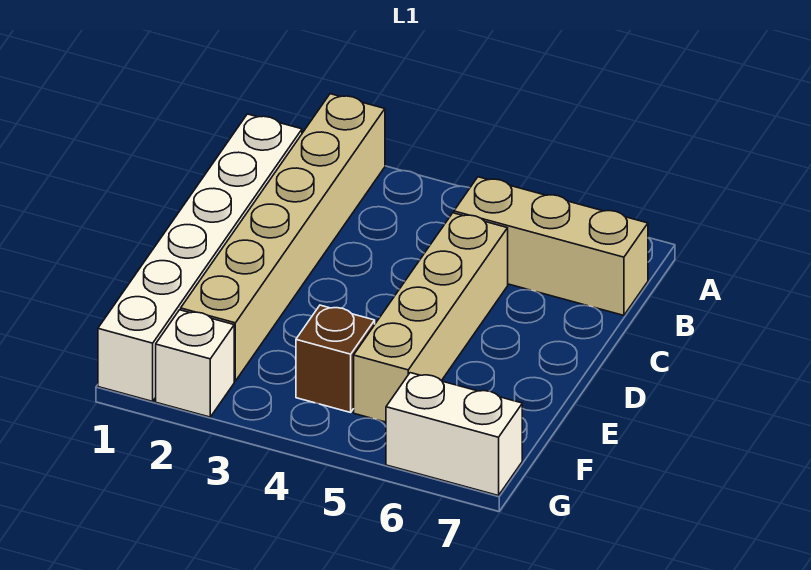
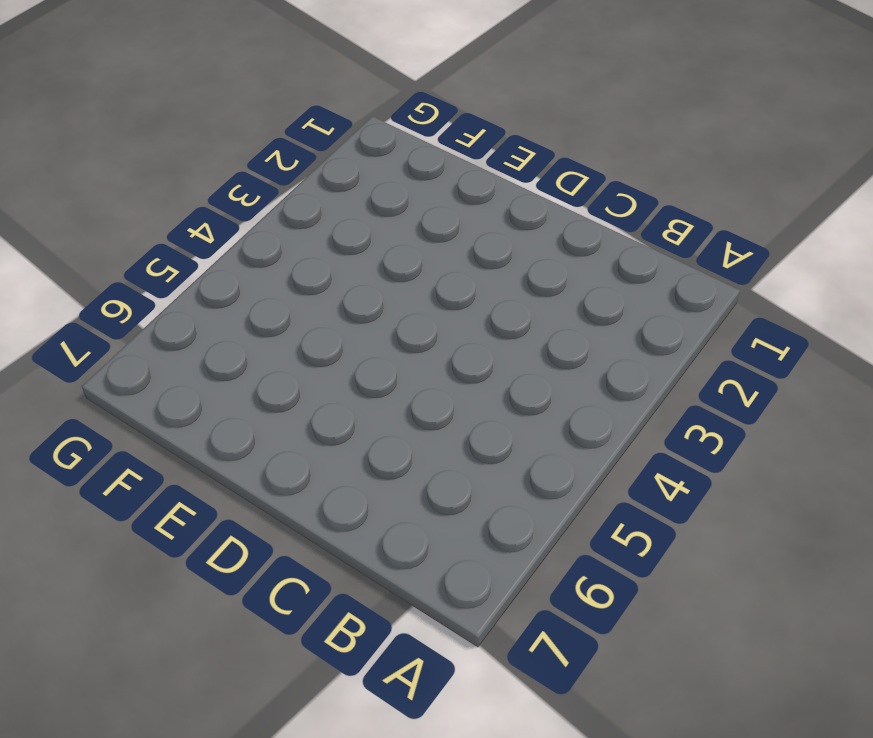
none -> tan 1x6 brick [181,94,385,381]
none -> white 1x6 brick [98,114,302,401]

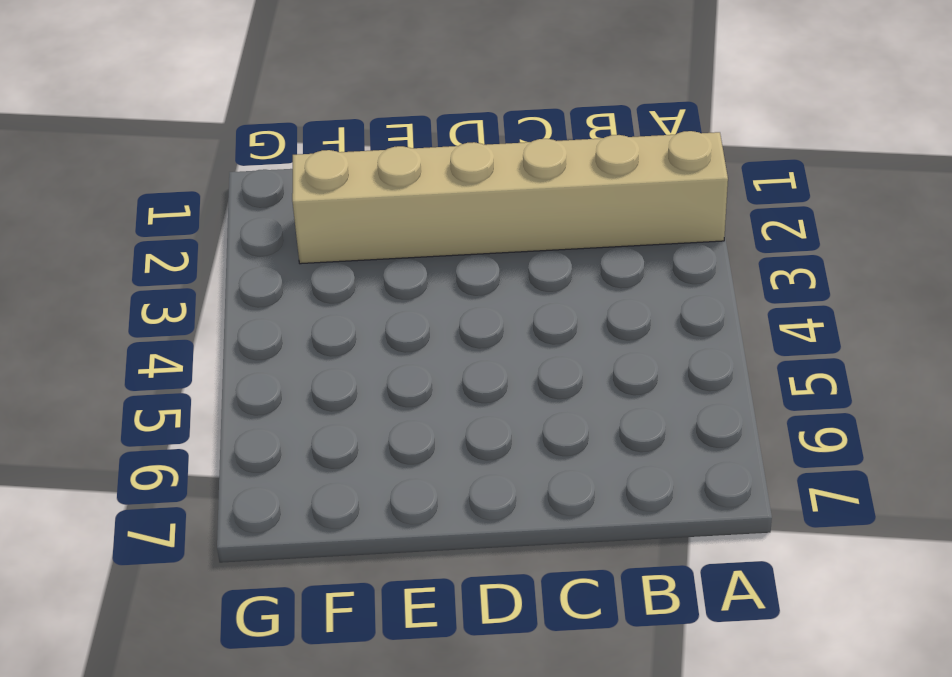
none -> white 1x6 brick [98,114,302,401]
none -> tan 1x3 brick [454,177,648,315]

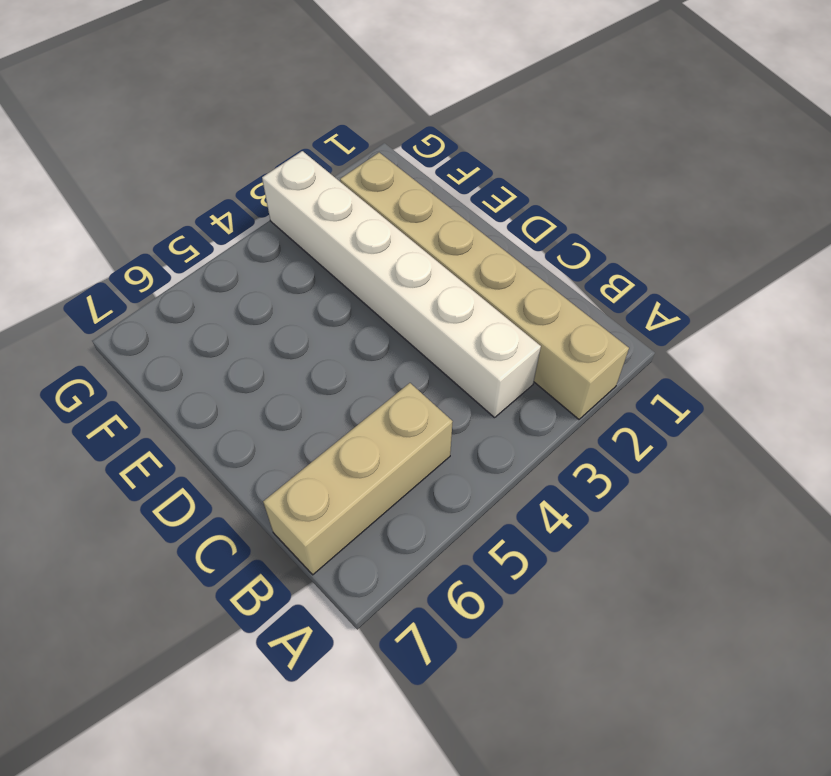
white 1x6 brick [262,151,541,418] -> white 1x6 brick moved to [98,114,302,401]
none -> tan 1x4 brick [354,213,508,422]
none -> brown 1x1 brick [296,305,375,412]

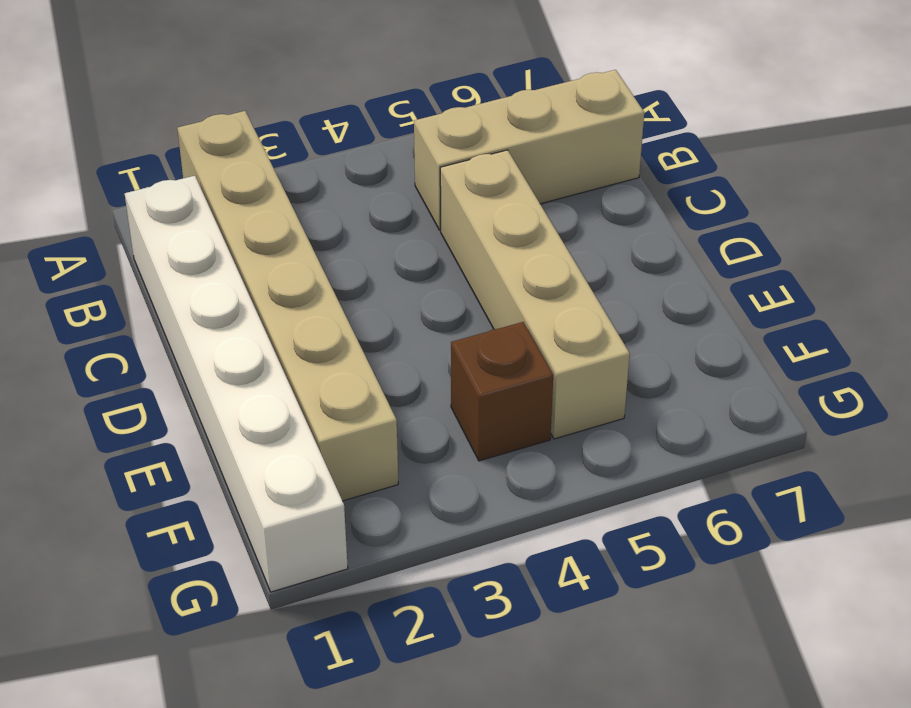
none -> white 1x1 brick [156,310,234,417]
none -> white 1x2 brick [386,373,522,496]

